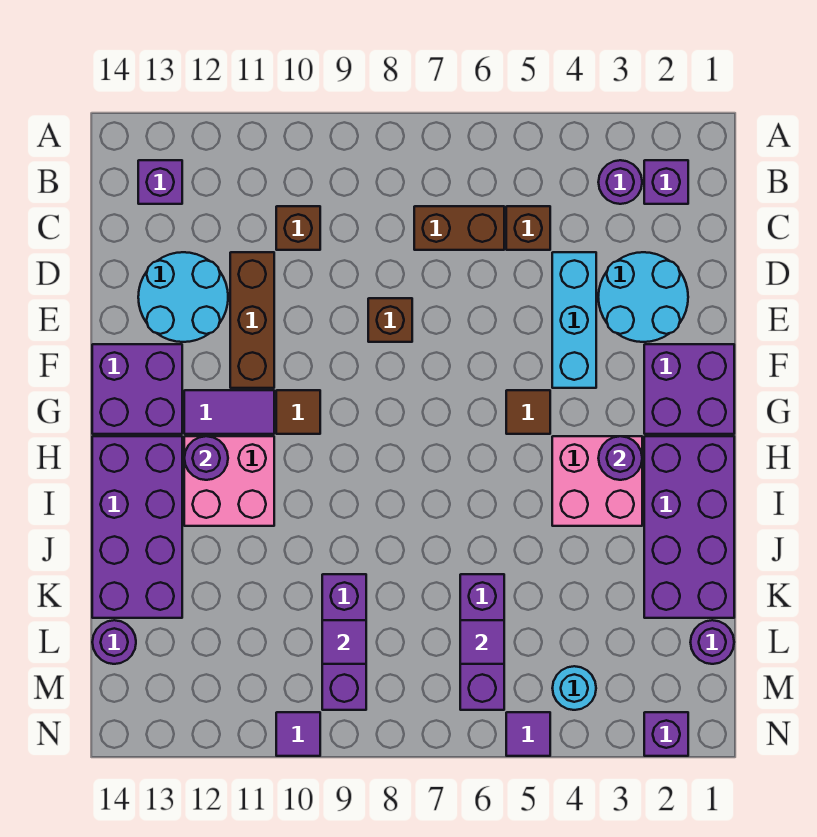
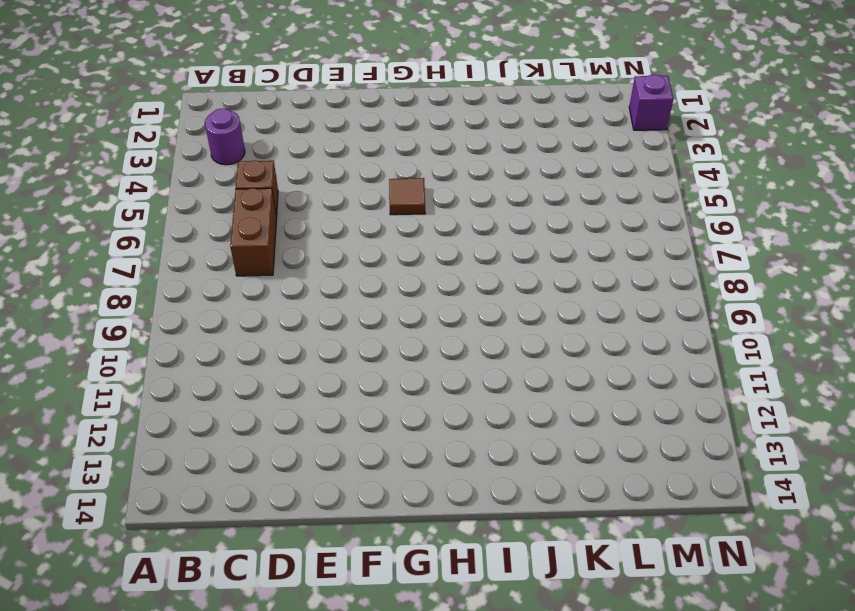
none -> purple 1x1 brick [644,160,688,204]
none -> purple 1x1 brick [138,160,182,204]
none -> brown 1x1 brick [276,206,320,250]
none -> cyan 2x2 round brick [598,252,688,342]

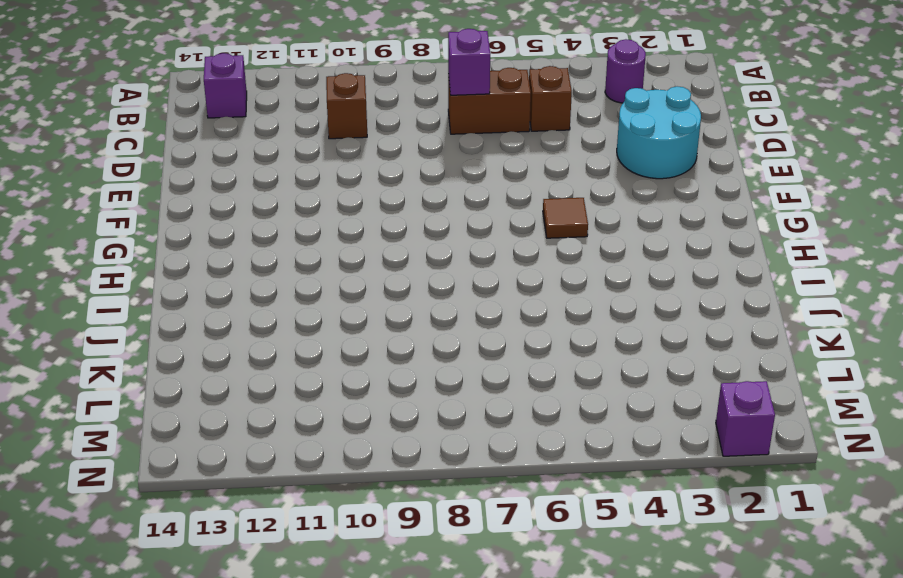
purple 1x1 brick [448,29,490,95] -> purple 1x1 brick moved to [644,160,688,204]
none -> cyan 1x3 brick [552,252,596,388]
none -> brown 1x3 brick [230,252,274,388]
none -> cyan 2x2 round brick [138,252,228,342]
none -> brown 1x1 brick [368,298,412,342]

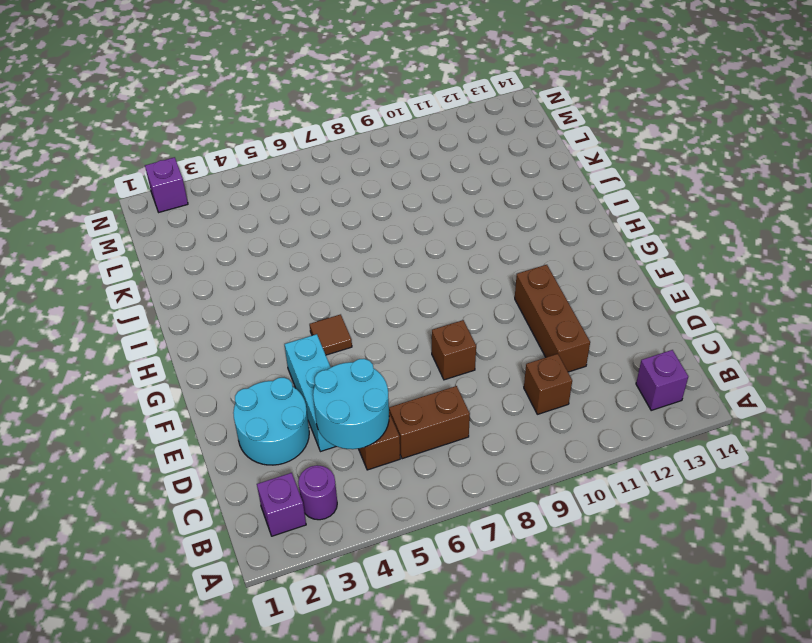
cyan 2x2 round brick [313,359,389,449] -> cyan 2x2 round brick moved to [138,252,228,342]
none -> purple 2x2 brick [644,344,734,434]
none -> purple 2x2 brick [92,344,182,434]
none -> brown 1x1 tile [276,390,320,434]
none -> purple 1x2 tile [184,390,274,434]

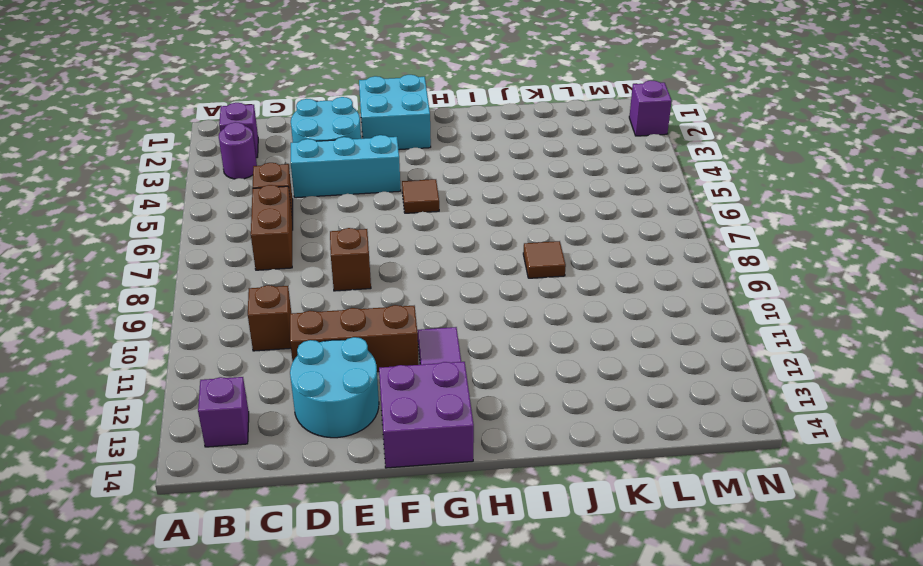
cyan 2x2 brick [359,75,431,150] -> purple 2x2 brick [644,344,734,434]
brown 1x1 tile [523,241,566,278] -> brown 1x1 tile moved to [276,390,320,434]
none -> purple 2x4 brick [644,436,734,618]
none -> pink 2x2 brick [552,436,642,526]
none -> pink 2x2 brick [184,436,274,526]
none -> purple 2x4 brick [92,436,182,618]

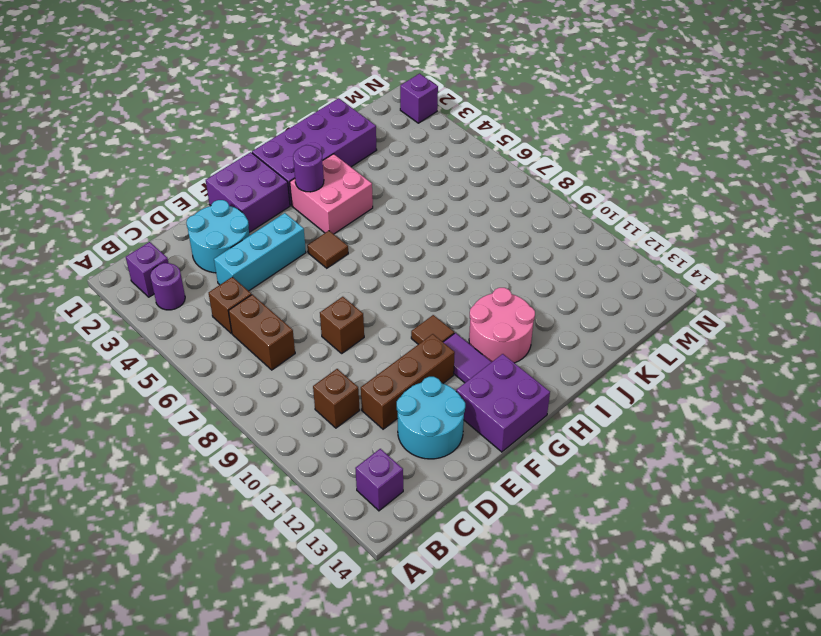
pink 2x2 round brick [469,288,535,363] -> pink 2x2 brick [184,436,274,526]
none -> purple 2x4 brick [92,436,182,618]
none -> purple 1x3 brick [460,574,504,710]
none -> purple 1x3 brick [322,574,366,710]
none -> purple 1x1 round brick [690,620,734,664]

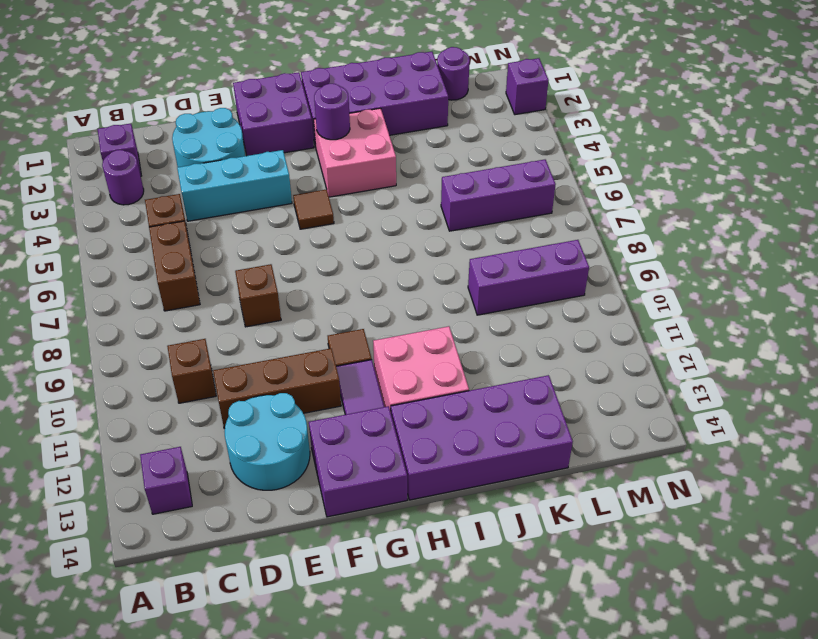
none -> purple 1x1 round brick [92,620,136,664]
none -> cyan 1x1 round brick [552,666,596,710]
none -> purple 1x1 tile [506,712,550,756]
none -> purple 1x1 tile [276,712,320,756]

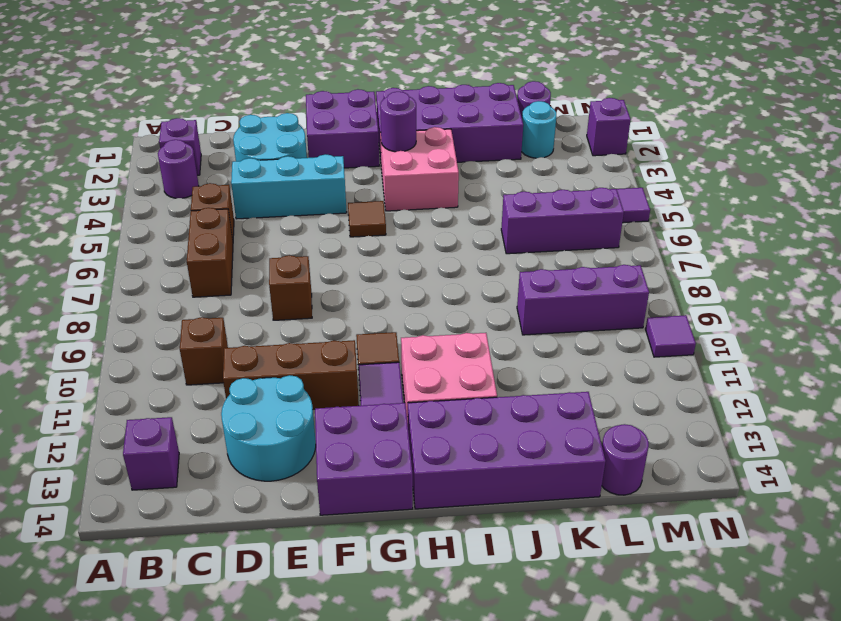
cyan 1x1 round brick [521,101,556,158] -> cyan 1x1 round brick moved to [552,666,596,710]
none -> purple 1x1 round brick [184,436,228,480]
none -> purple 1x1 tile [460,620,504,664]
none -> purple 1x1 tile [322,620,366,664]

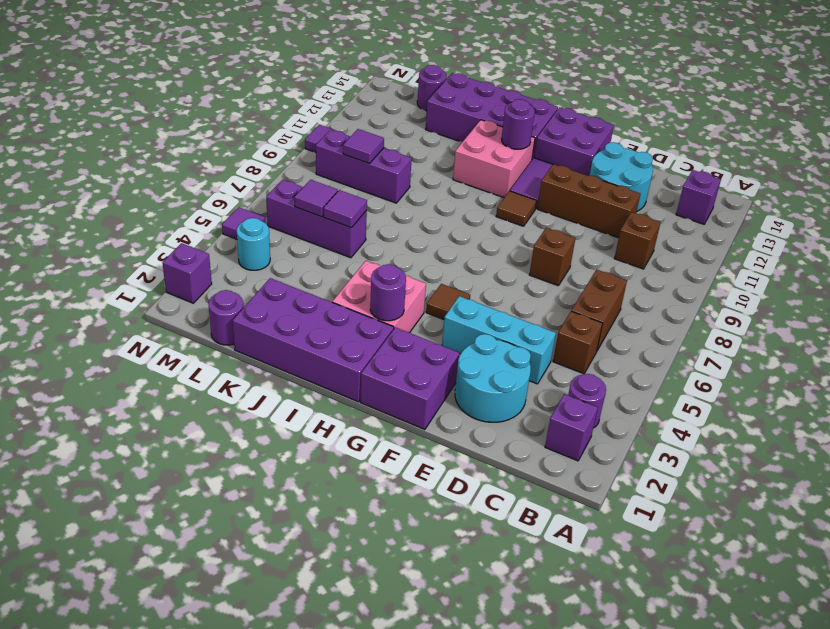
purple 1x1 tile [324,190,367,228] -> none

